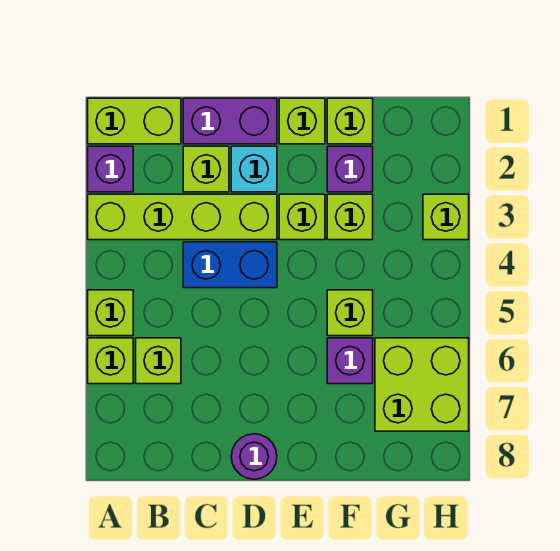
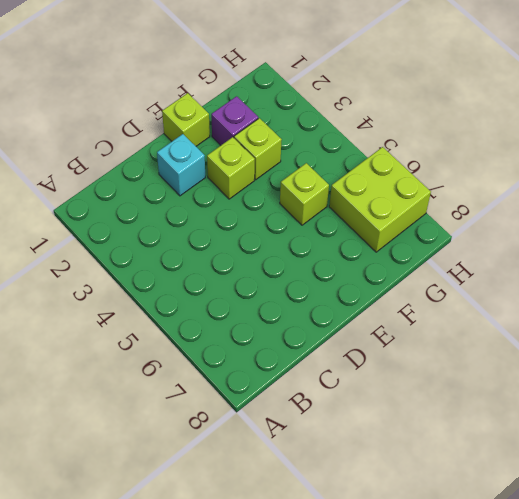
none -> lime 1x2 brick [88,98,181,144]
none -> purple 1x1 brick [88,146,133,192]
none -> lime 1x4 brick [88,194,277,240]

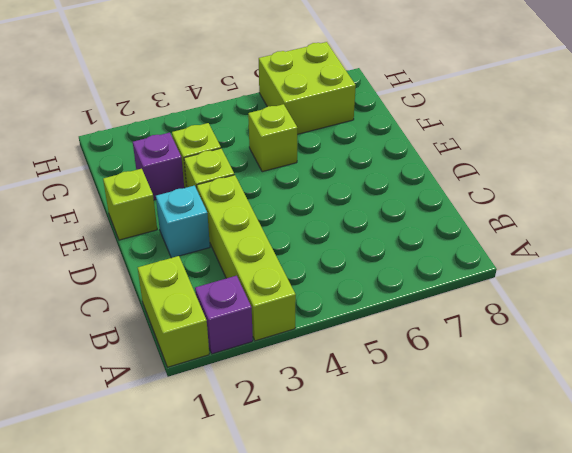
none -> lime 1x1 brick [88,290,133,336]
none -> lime 1x1 brick [88,338,133,384]
none -> lime 1x1 brick [136,338,181,384]

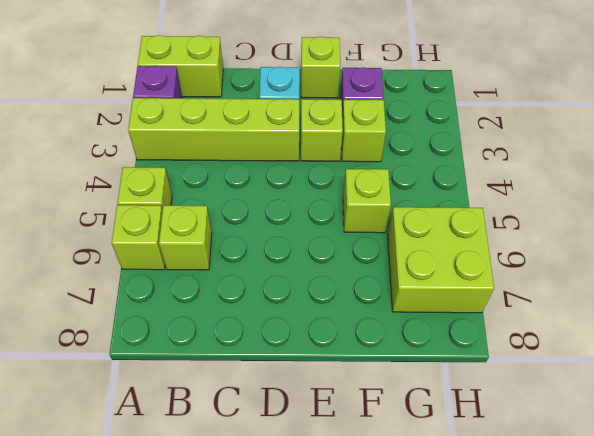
none -> purple 1x2 brick [183,98,277,144]
none -> lime 1x1 brick [183,146,229,192]
none -> blue 1x2 brick [183,242,277,288]

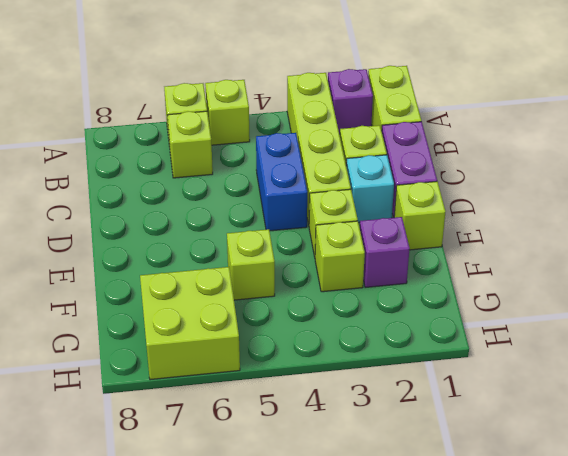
none -> purple 1x1 round brick [231,434,277,479]
none -> lime 1x1 brick [327,98,373,144]
none -> purple 1x1 brick [327,338,373,384]

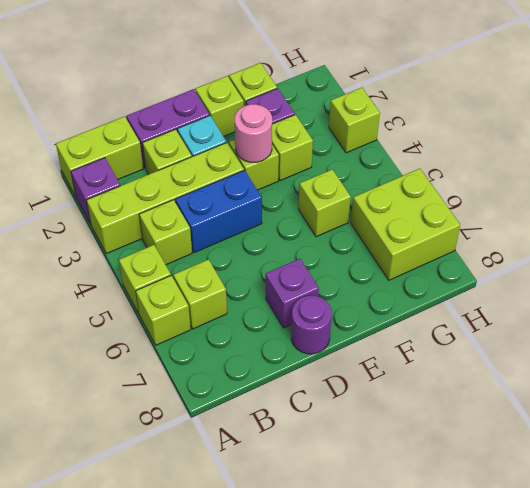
lime 1x1 brick [139,200,192,265] -> none
purple 1x1 brick [266,259,319,328] -> purple 1x1 brick moved to [327,338,373,384]
pink 1x1 round brick [235,104,272,162] -> none

